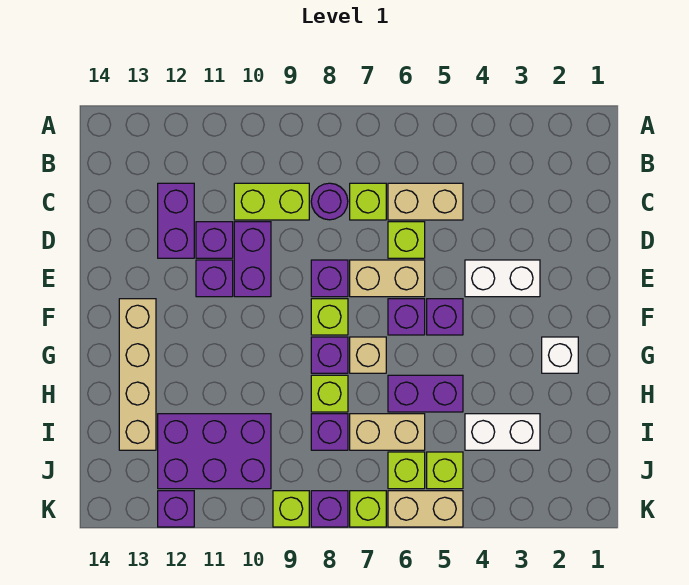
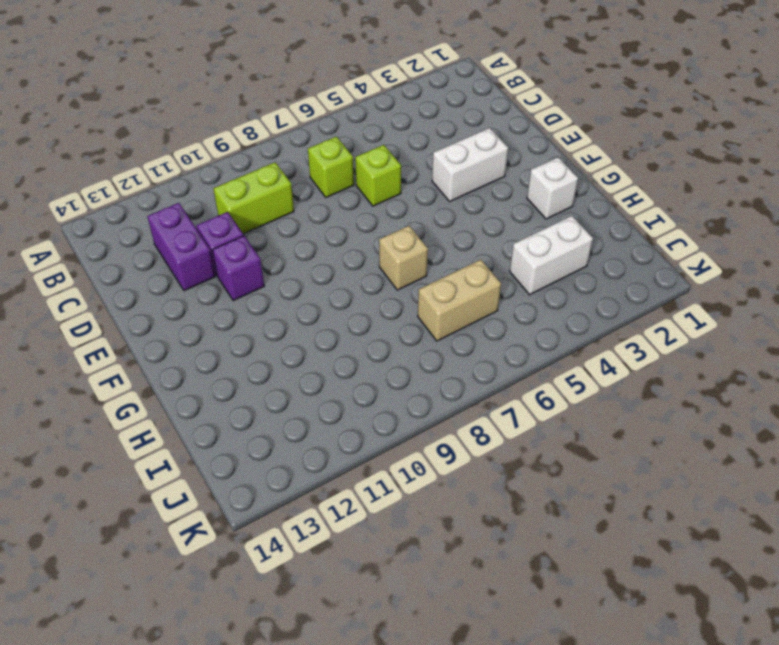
none -> tan 1x2 brick [388,183,463,220]
none -> purple 1x1 round brick [311,183,348,220]
none -> purple 1x2 brick [234,222,271,297]
none -> tan 1x2 brick [350,260,425,297]

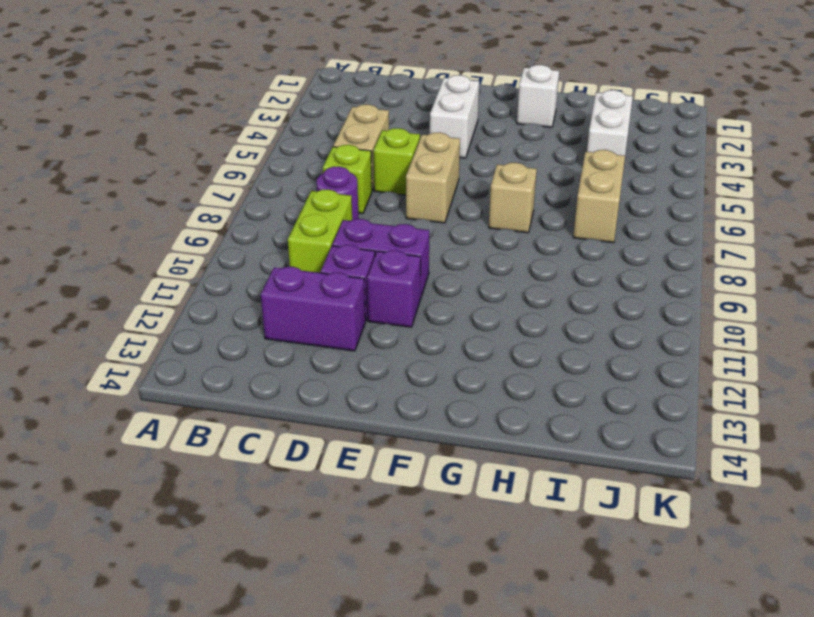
none -> purple 1x1 brick [311,260,348,297]
none -> purple 1x1 brick [427,299,463,335]
none -> purple 1x1 brick [388,299,425,335]
none -> lime 1x1 brick [311,299,348,335]

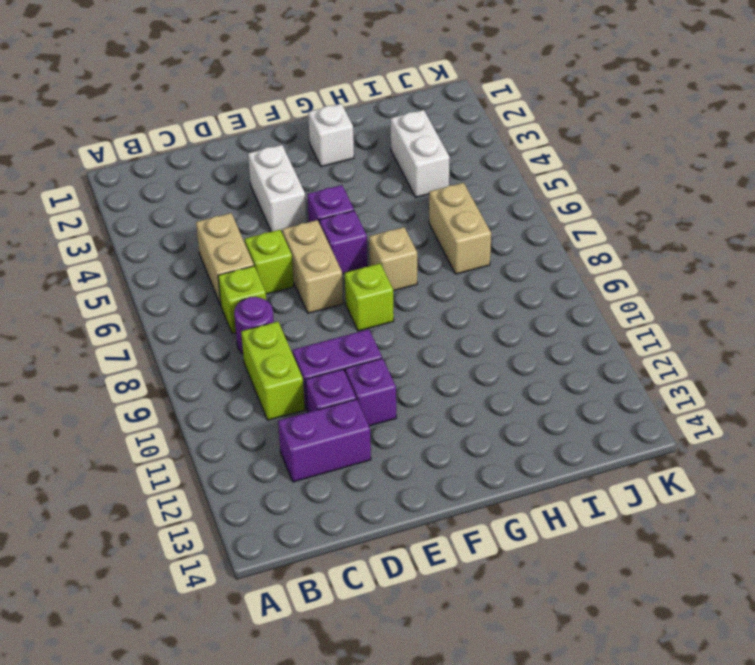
none -> purple 1x1 brick [311,260,348,297]
none -> tan 1x4 brick [119,299,156,450]
none -> purple 1x1 brick [311,337,348,373]
none -> purple 1x2 brick [388,375,463,412]

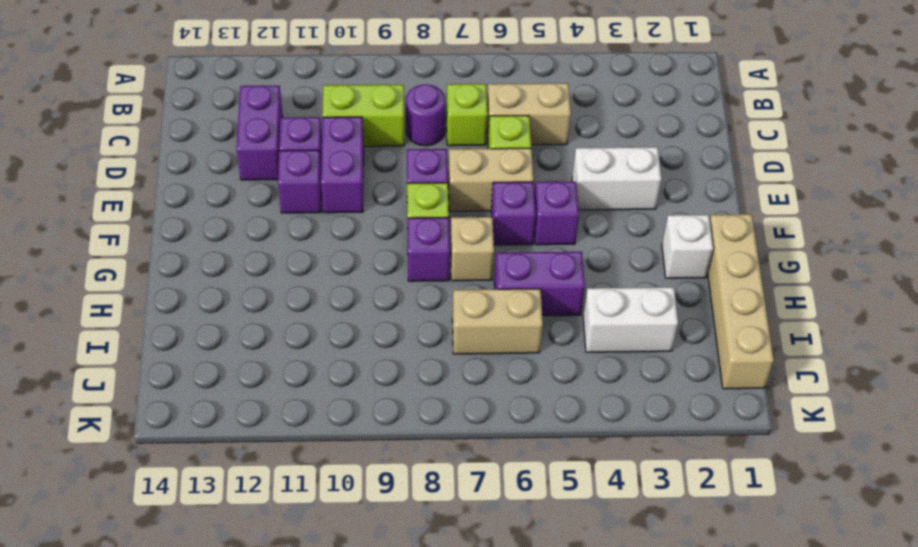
tan 1x4 brick [708,214,774,389] -> tan 1x4 brick moved to [119,299,156,450]
none -> lime 1x1 brick [311,375,348,412]
none -> purple 1x1 brick [311,414,348,450]
none -> purple 2x3 brick [158,414,271,489]
none -> lime 1x1 brick [427,452,463,489]

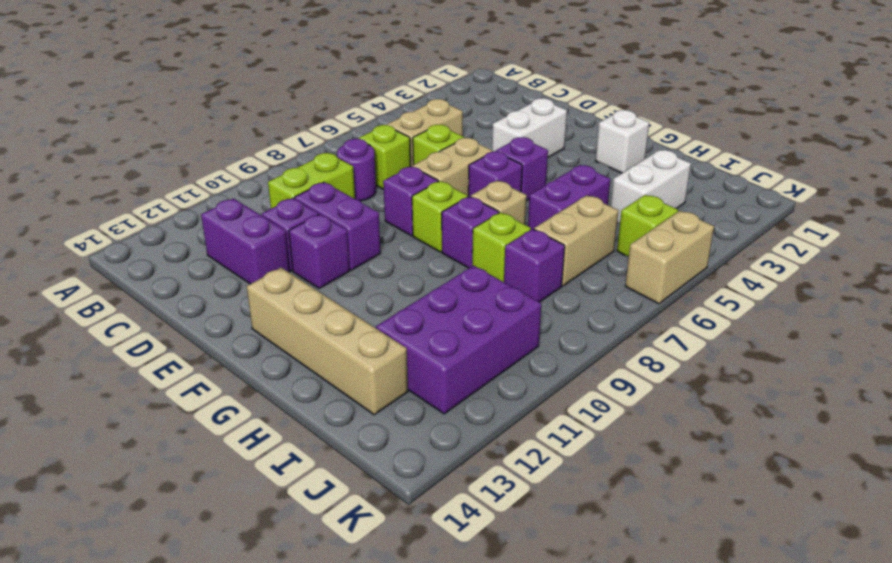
none -> lime 1x1 brick [388,452,425,489]
none -> lime 1x1 brick [350,491,386,527]
none -> purple 1x1 brick [311,491,348,527]
none -> lime 1x1 brick [273,491,309,527]

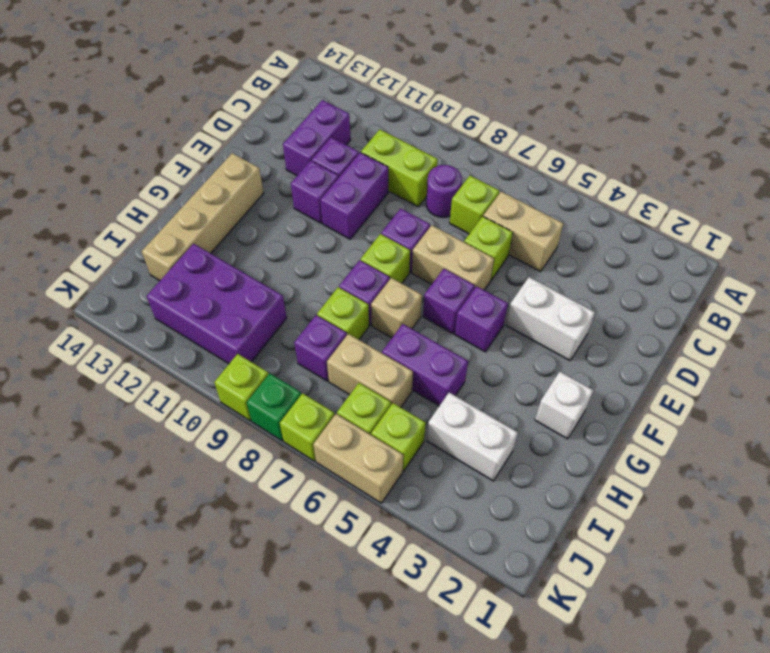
green 1x1 brick [247,373,301,441] -> purple 1x1 brick [311,491,348,527]
none -> purple 1x1 brick [158,491,194,527]

